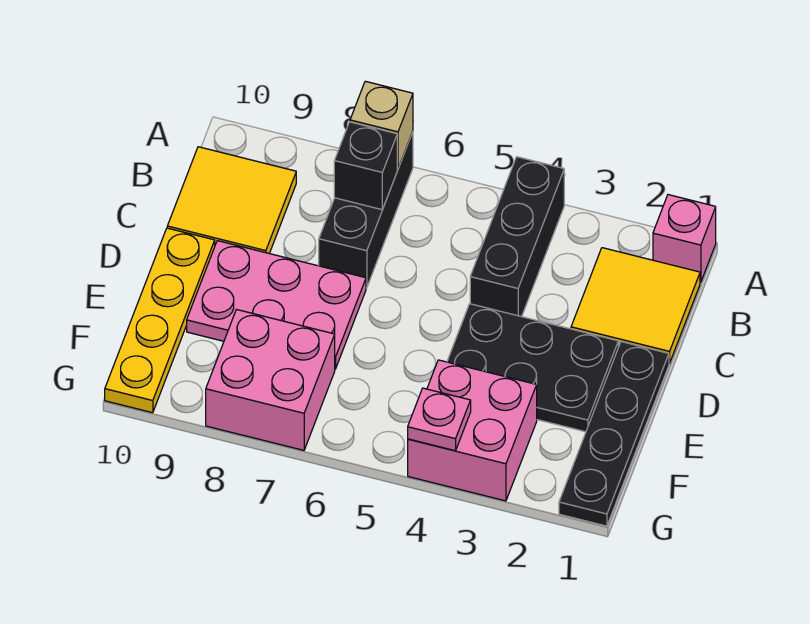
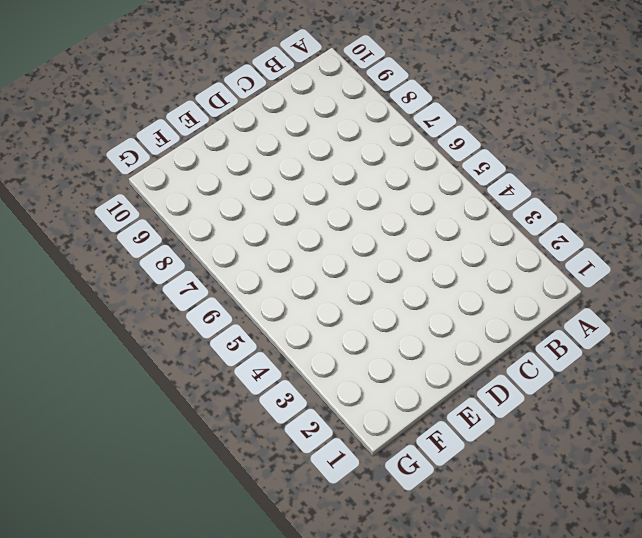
none -> pink 1x1 brick [653,195,716,282]
none -> black 1x3 brick [470,157,564,317]
none -> black 1x3 brick [319,132,413,288]

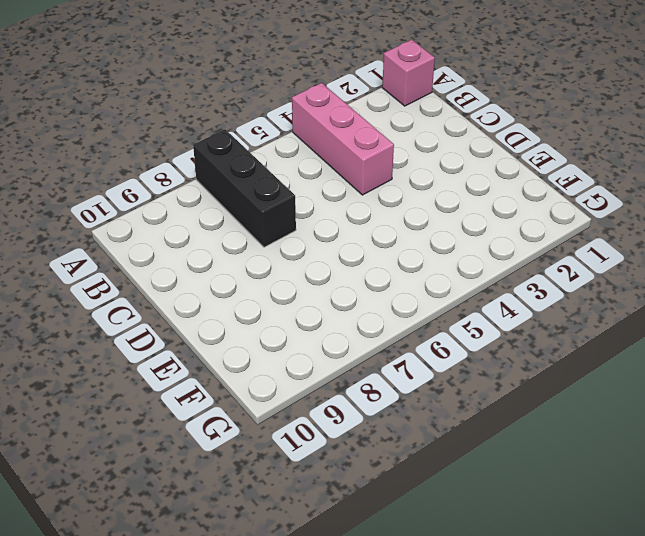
pink 1x3 brick [292,83,394,195] -> black 1x3 brick [470,157,564,317]
none -> yellow 2x2 tile [571,248,700,363]
none -> yellow 2x2 tile [167,147,296,253]
none -> black 1x4 plate [559,342,669,526]

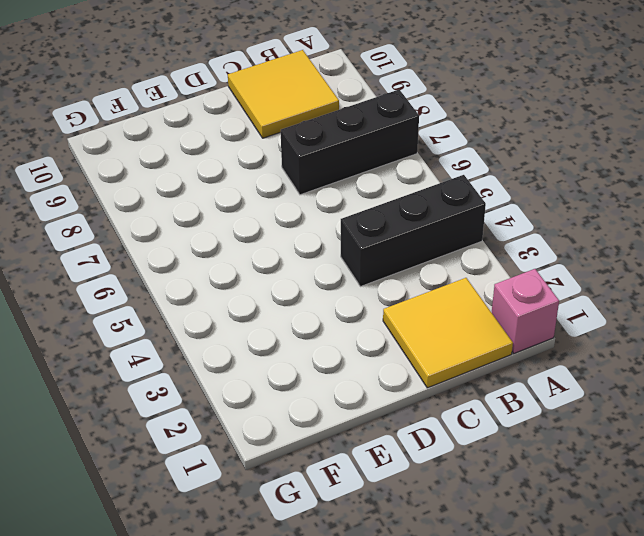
none -> black 1x4 plate [559,342,669,526]
none -> black 2x3 plate [447,304,618,432]
none -> pink 2x3 plate [187,241,366,369]

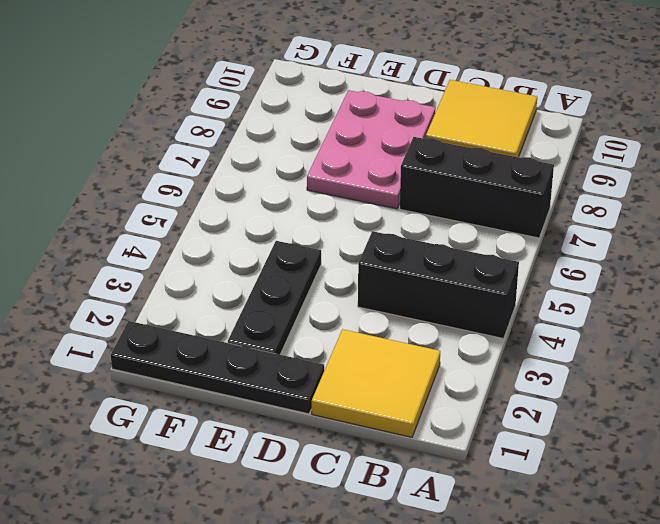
black 1x3 plate [228,241,321,355] -> black 2x3 plate [447,304,618,432]
none -> pink 1x1 brick [653,195,716,282]
none -> yellow 1x4 plate [105,228,215,413]
none -> pink 2x2 brick [408,360,537,501]

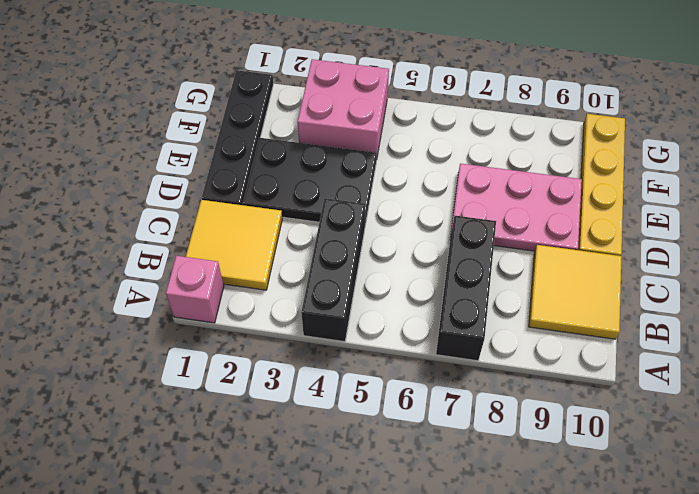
none -> pink 2x2 brick [206,310,335,450]
none -> tan 1x1 brick [350,81,413,169]
none -> black 1x1 brick [334,122,397,210]

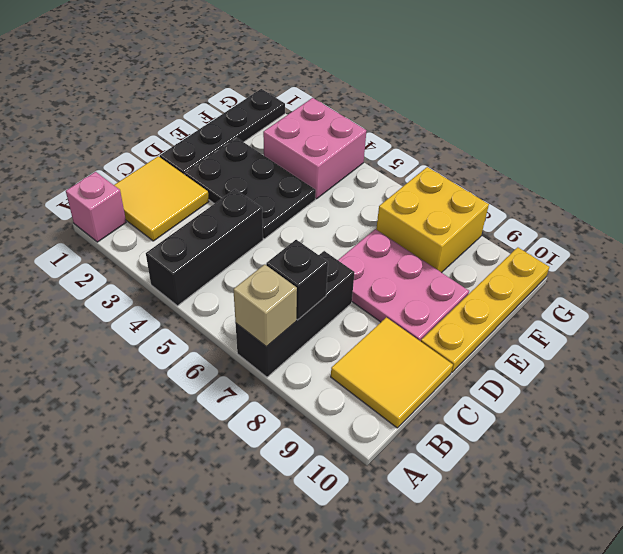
yellow 2x2 brick [376,167,489,273] -> pink 2x2 brick [206,310,335,450]
none -> pink 1x1 plate [408,388,471,451]

